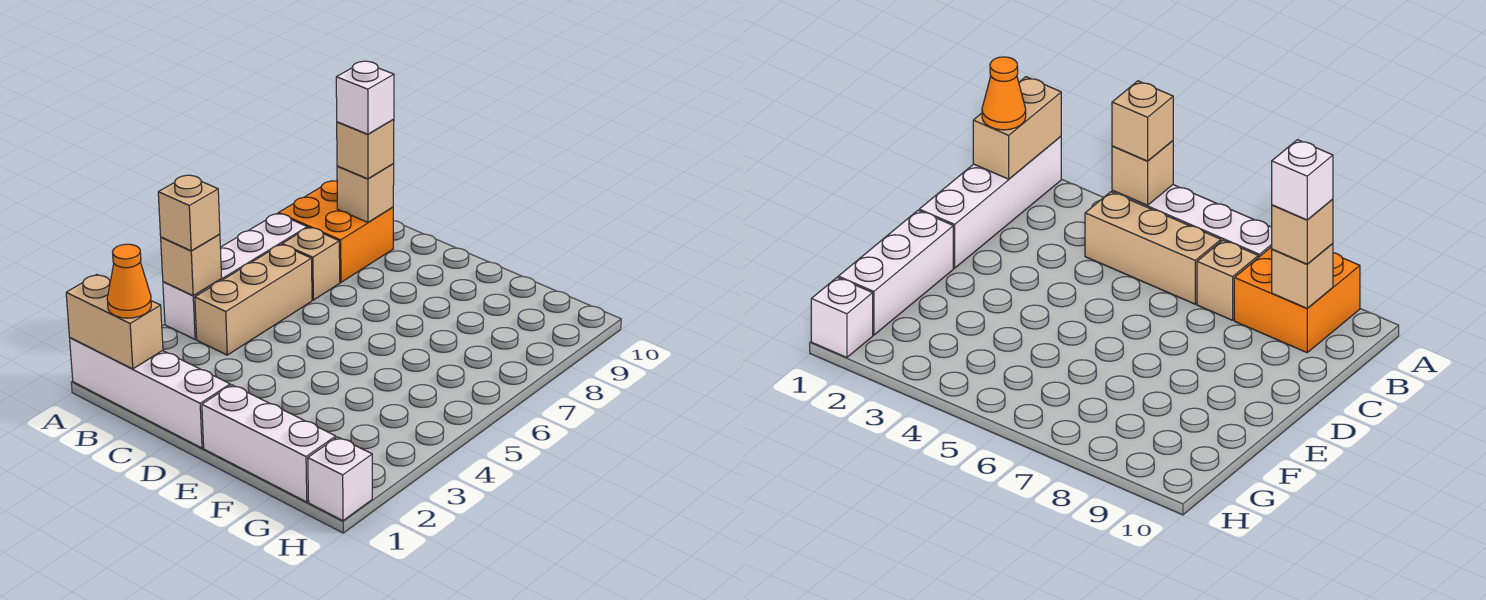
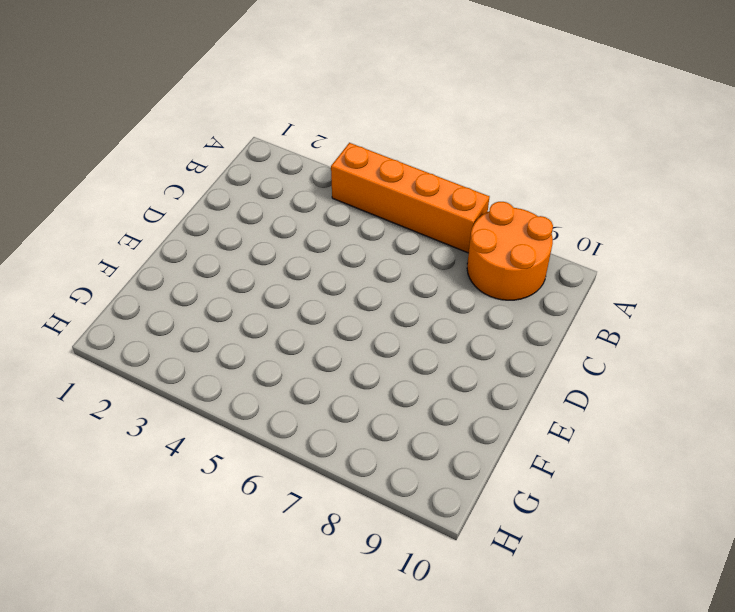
orange 1x4 brick [331,143,490,253] -> white 1x4 brick [163,214,307,339]
orange 2x2 round brick [467,202,553,300] -> orange 2x2 brick [278,181,393,282]
none -> white 1x4 brick [70,338,230,448]
none -> tan 1x3 brick [195,245,312,355]
none -> tan 1x1 brick [282,227,340,300]

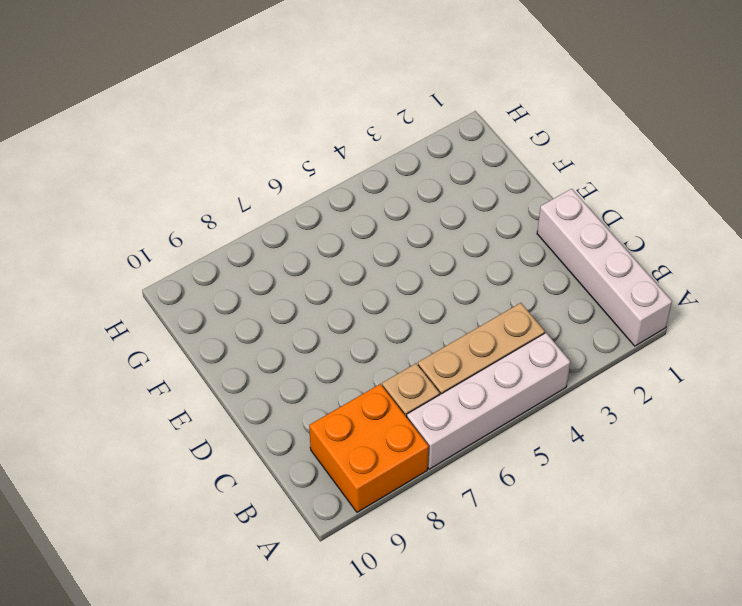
none -> white 1x3 brick [202,385,336,502]
none -> white 1x1 brick [308,437,372,521]
none -> tan 1x2 brick [66,275,163,369]

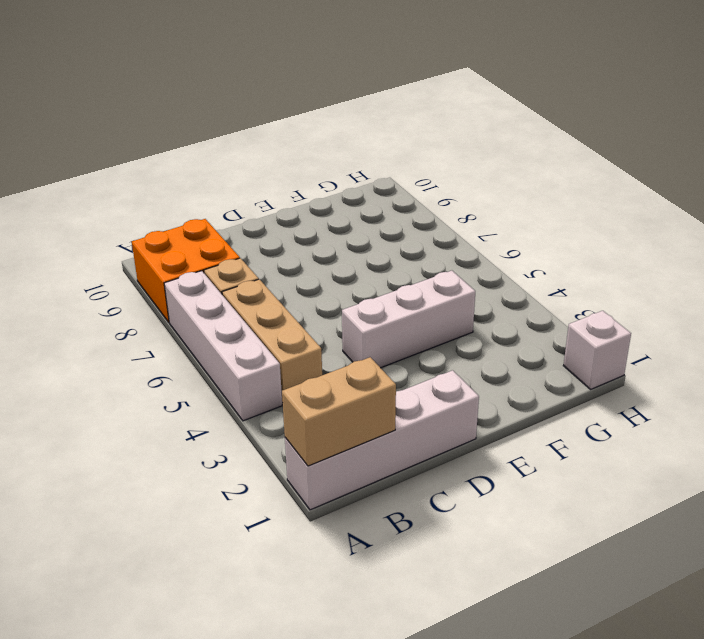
white 1x3 brick [342,271,475,368] -> white 1x3 brick moved to [202,385,336,502]
none -> tan 1x1 brick [161,234,222,295]
none -> tan 1x1 brick [337,164,394,222]
none -> tan 1x1 brick [158,175,220,251]

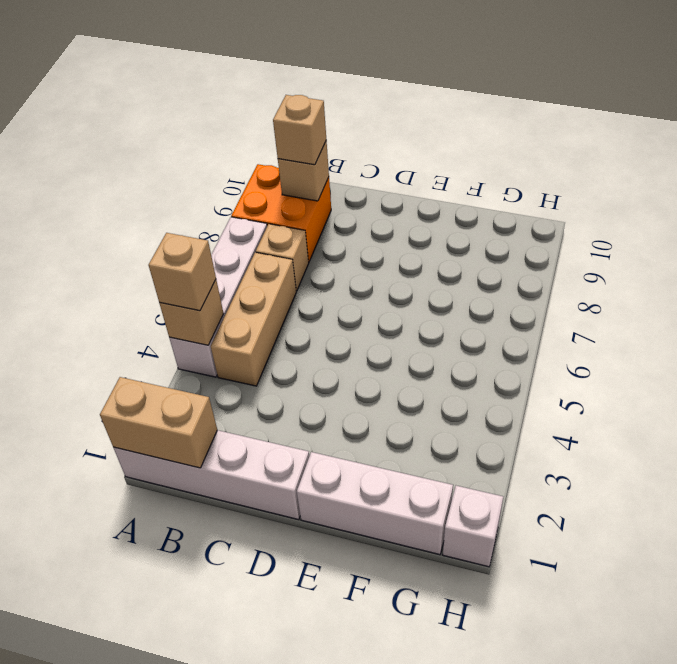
none -> orange 1x1 cone [107,244,151,318]
none -> white 1x1 brick [336,61,394,134]

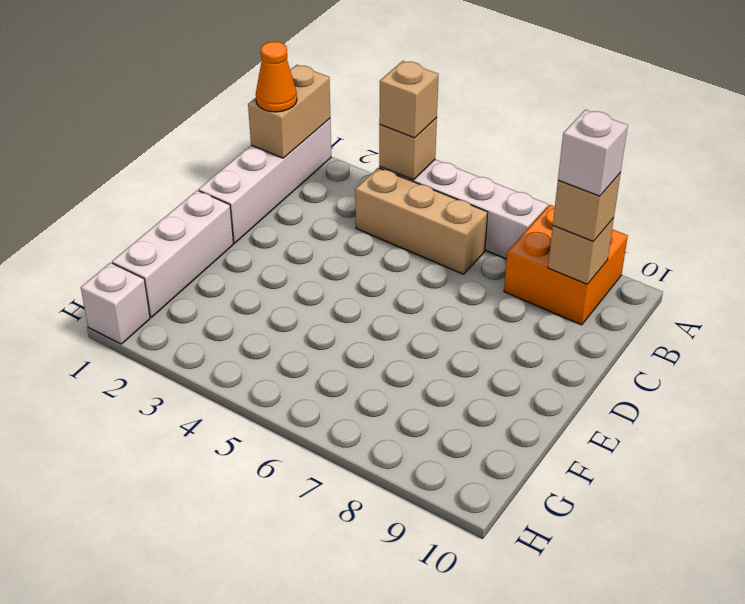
none -> tan 1x1 brick [282,227,340,300]

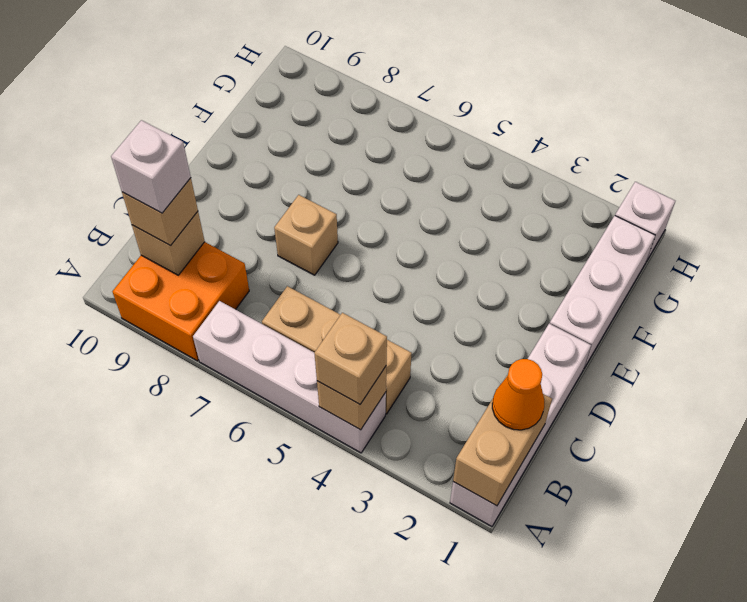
tan 1x1 brick [274,195,338,275] -> tan 1x1 brick moved to [282,227,340,300]

